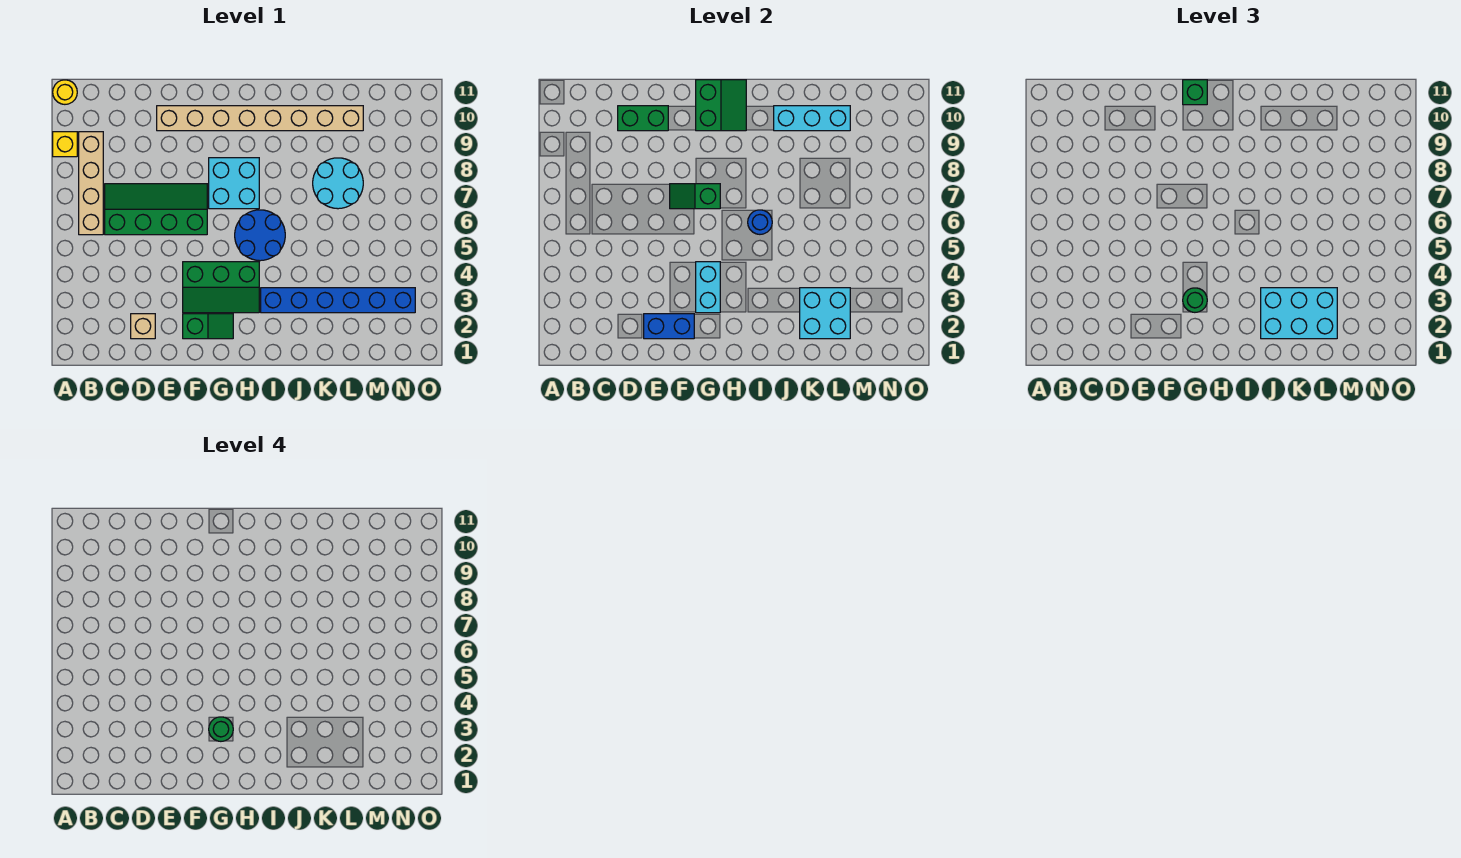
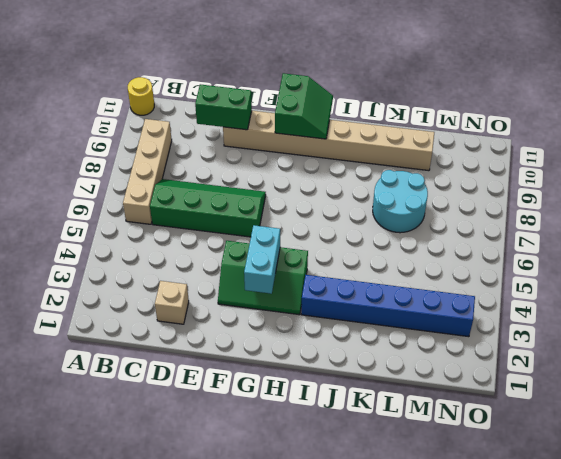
none -> yellow 1x1 brick [53,132,77,157]
none -> green 1x2 slope [183,314,233,339]
none -> cyan 2x2 brick [209,158,259,209]

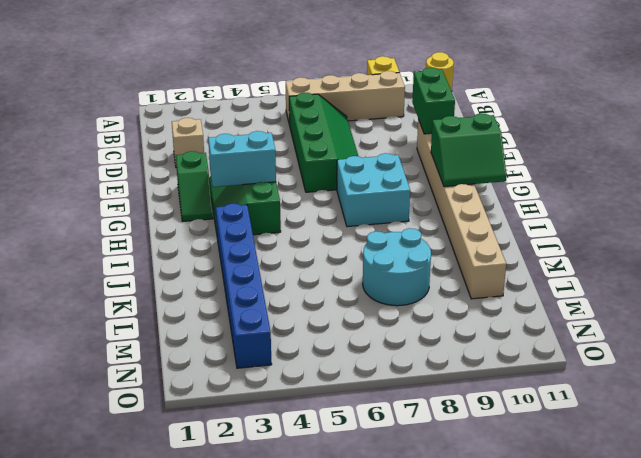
none -> blue 2x2 round brick [235,210,285,261]
none -> blue 1x2 brick [644,314,694,339]
none -> green 1x2 slope [670,184,720,209]

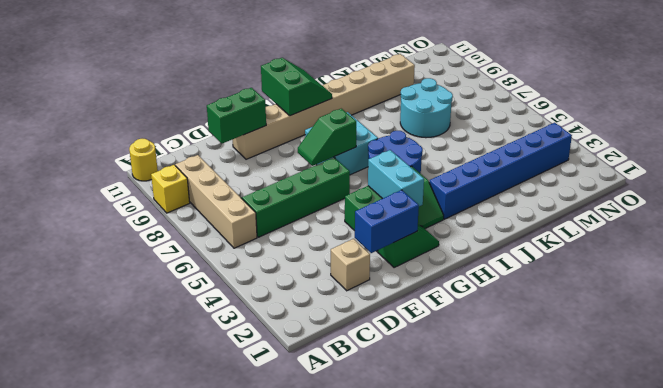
none -> blue 1x1 round brick [748,210,772,234]
none -> cyan 1x3 brick [774,106,850,131]
none -> cyan 2x2 brick [800,288,850,339]

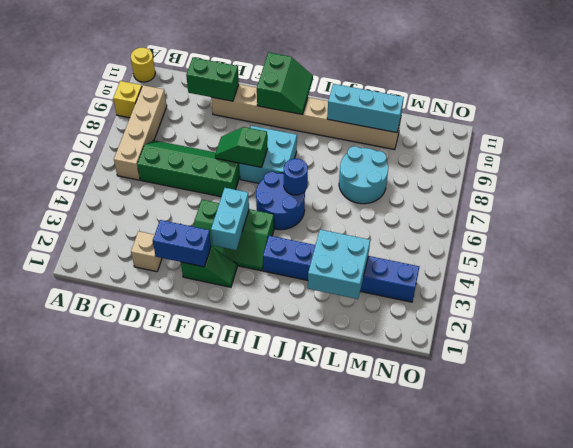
none -> green 1x1 round brick [1183,288,1207,312]
none -> green 1x1 brick [1183,80,1207,105]
none -> cyan 2x3 brick [1261,288,1337,339]

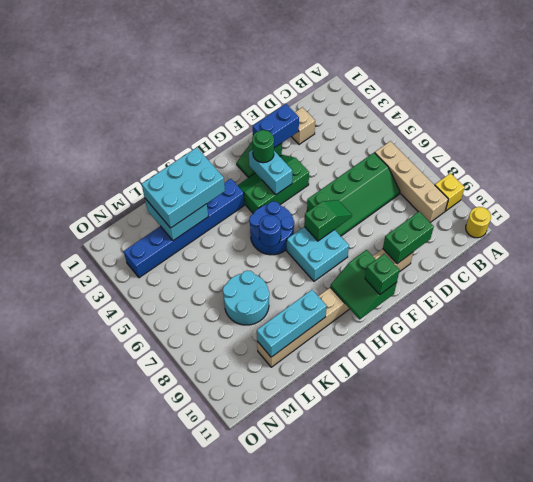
none -> green 1x1 round brick [209,717,233,741]

